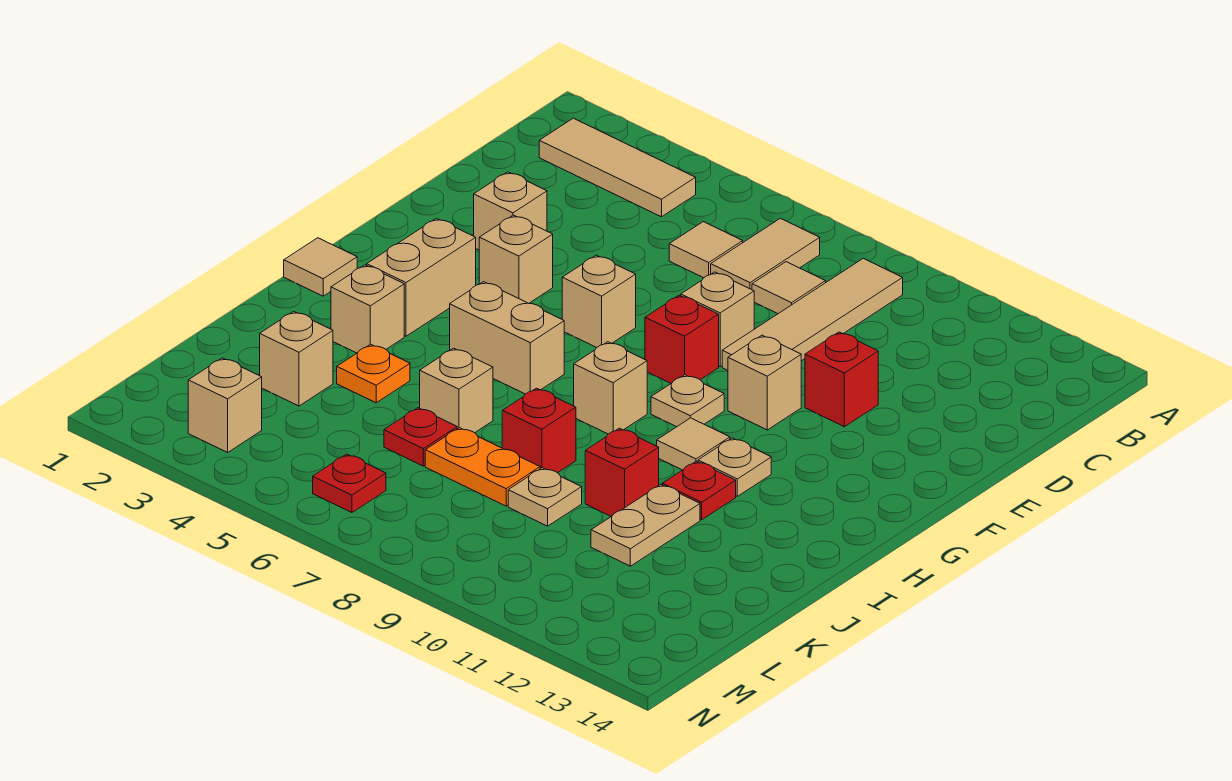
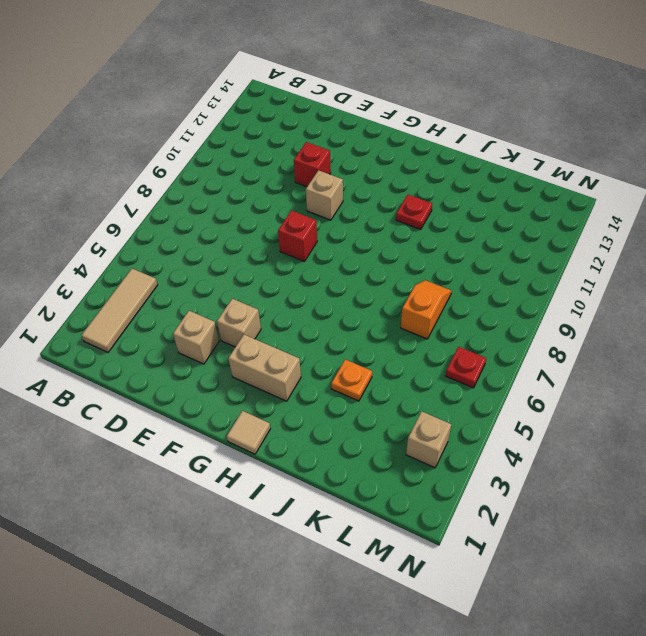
orange 1x2 slope [401,280,452,339] -> orange 1x2 plate [425,428,540,506]
none -> tan 1x2 tile [711,218,820,290]
none -> tan 1x4 tile [722,258,903,370]
none -> tan 1x1 tile [669,222,743,278]
none -> tan 1x1 tile [752,262,826,314]

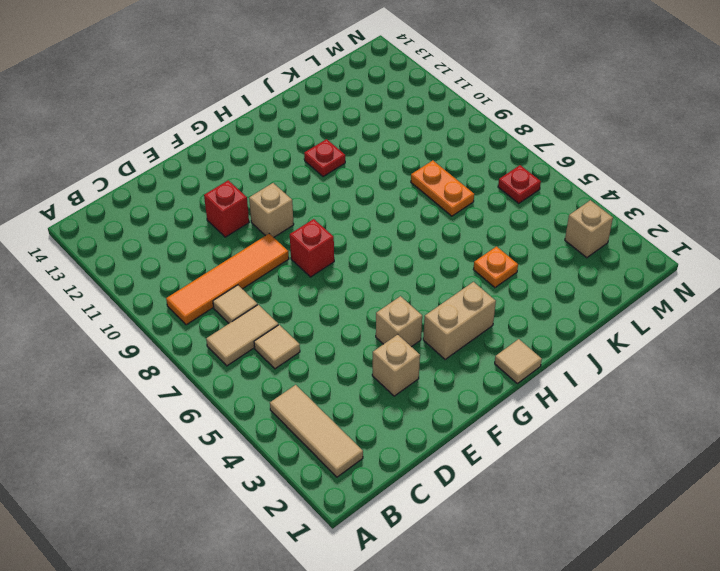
orange 1x4 tile [166,234,289,325] -> tan 1x4 tile [722,258,903,370]
none -> tan 1x1 brick [681,272,754,366]
none -> tan 1x1 brick [562,255,636,348]
none -> tan 1x1 plate [651,375,724,427]
none -> tan 1x2 brick [450,282,564,394]

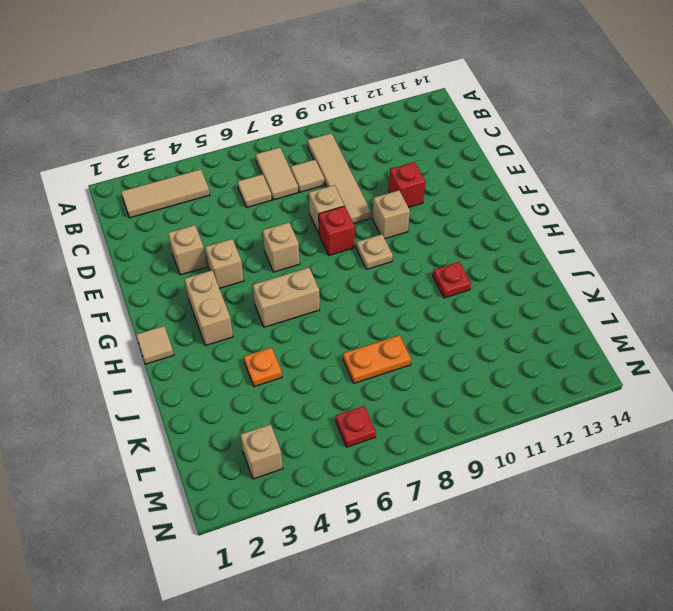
none -> tan 1x1 brick [574,342,647,434]
none -> tan 1x1 tile [657,418,730,470]
none -> tan 1x1 plate [698,438,771,496]
none -> tan 1x1 brick [331,265,404,353]

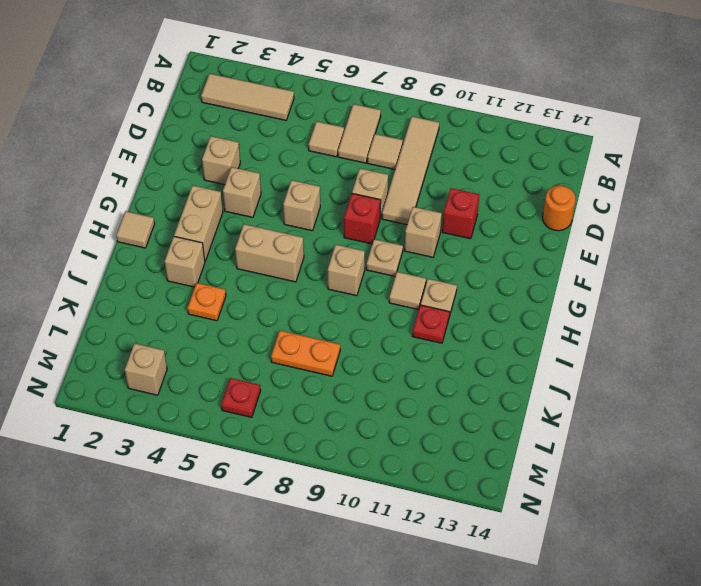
orange 1x1 round brick [543,186,576,231] -> none
none -> tan 1x1 brick [420,348,493,433]
none -> red 1x1 brick [502,388,576,473]
none -> red 1x1 brick [585,428,659,516]
none -> tan 1x2 plate [591,485,700,566]

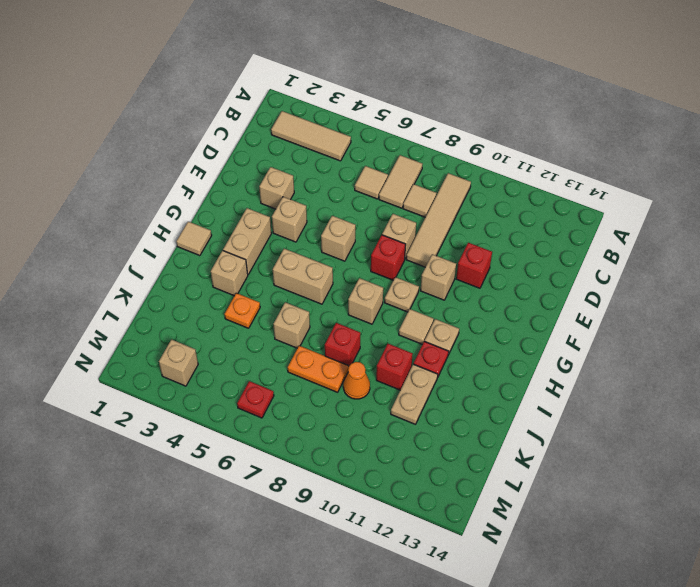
orange 1x1 cone [343,362,370,399] -> tan 1x1 plate [508,468,582,526]
none -> tan 1x1 brick [260,311,333,406]
none -> red 1x1 plate [384,408,457,466]

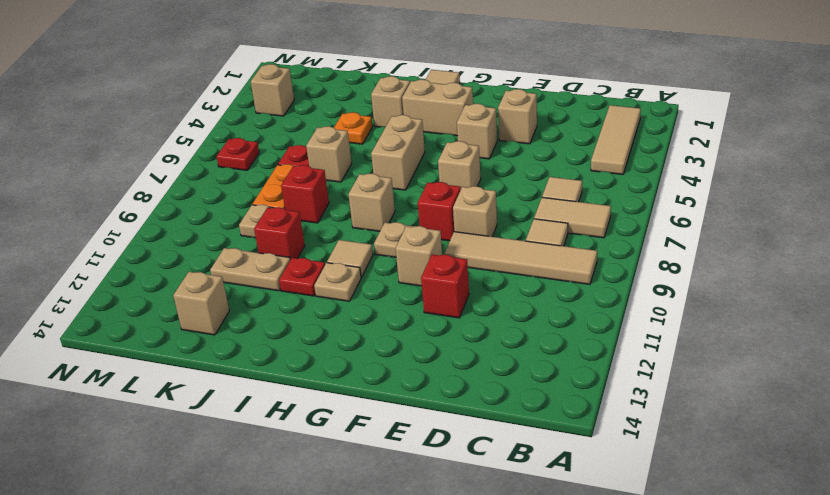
tan 1x1 brick [173,272,229,335] -> tan 1x1 brick moved to [260,311,333,406]

